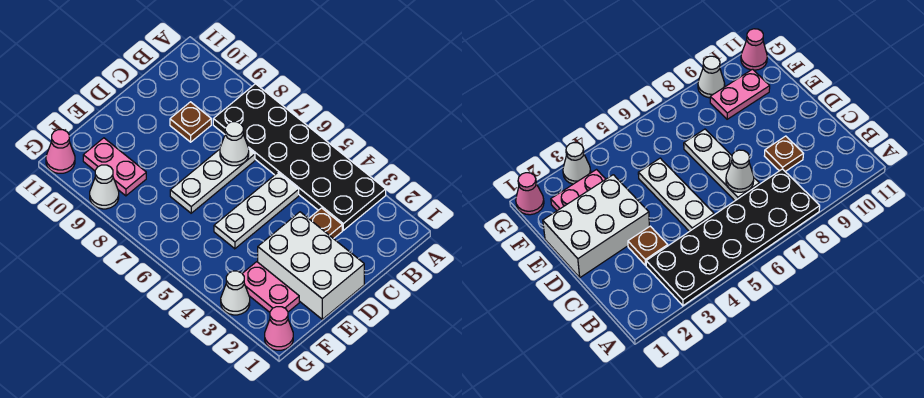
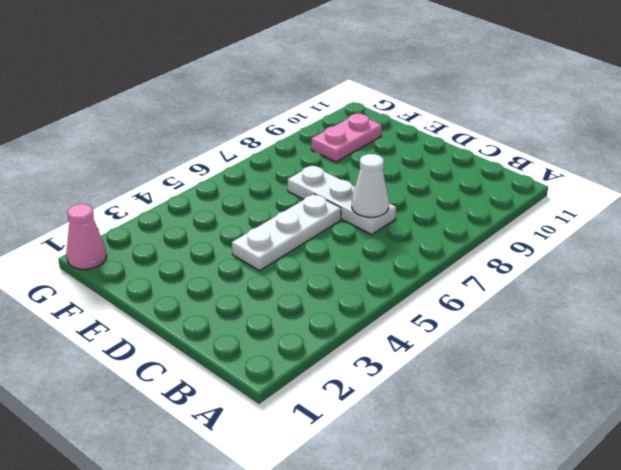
white 1x3 plate [232,194,341,271] -> white 1x3 plate turned to [214,173,299,249]
none -> black 2x6 plate [213,84,386,230]
none -> brown 1x1 plate [309,208,342,239]
none -> brown 1x1 plate [170,102,211,142]

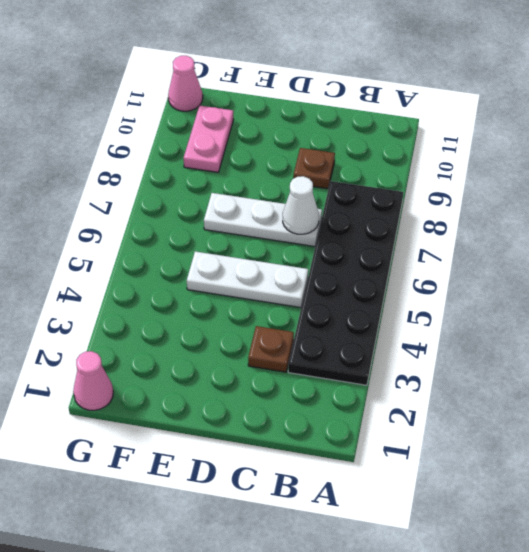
none -> white 2x3 brick [258,212,364,319]
none -> pink 1x2 plate [242,262,299,312]
none -> white 1x1 cone [221,271,250,315]

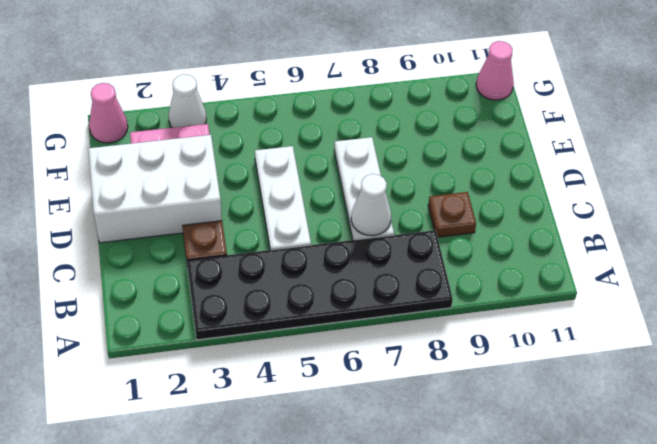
none -> pink 1x2 plate [83,138,146,196]
none -> white 1x1 cone [90,165,119,209]

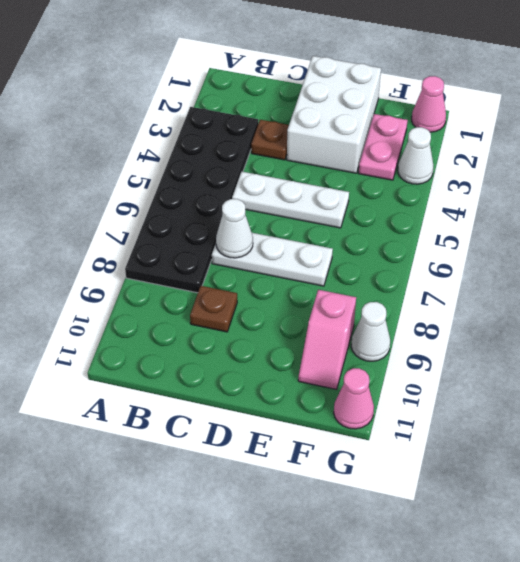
pink 1x2 slope [298,290,356,390] -> pink 1x2 plate [83,138,146,196]

